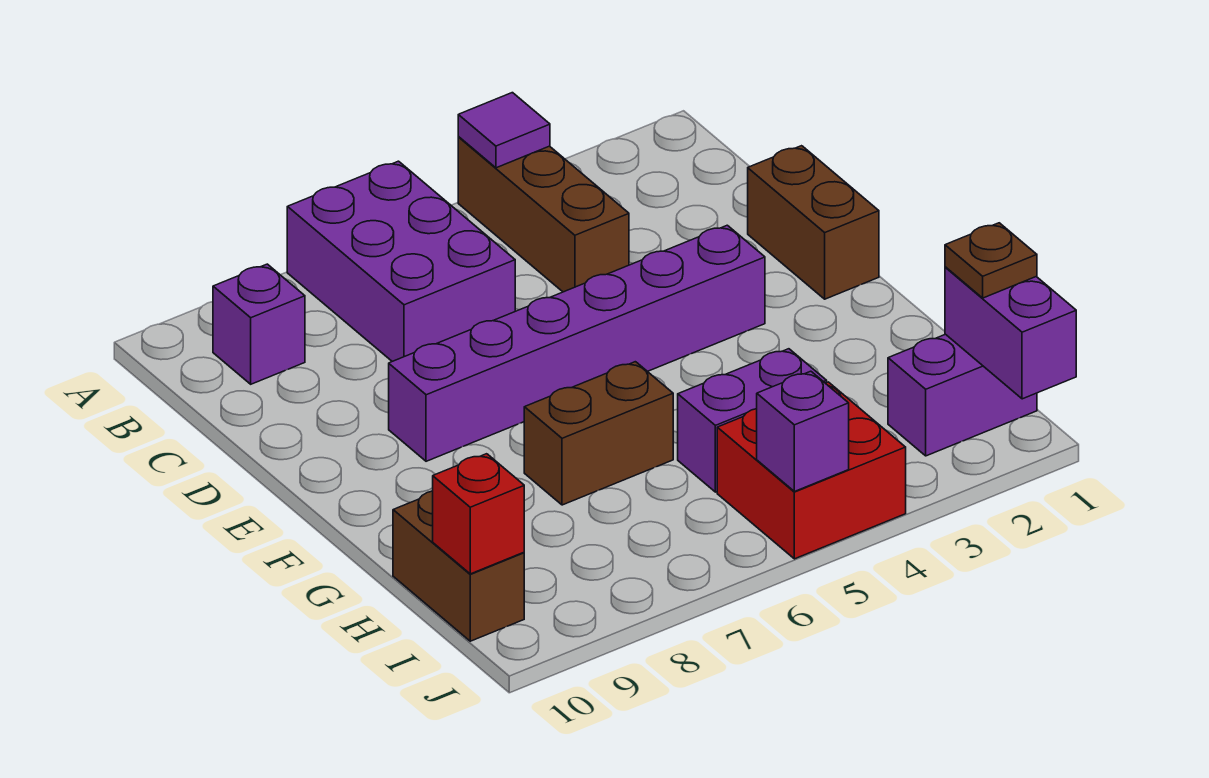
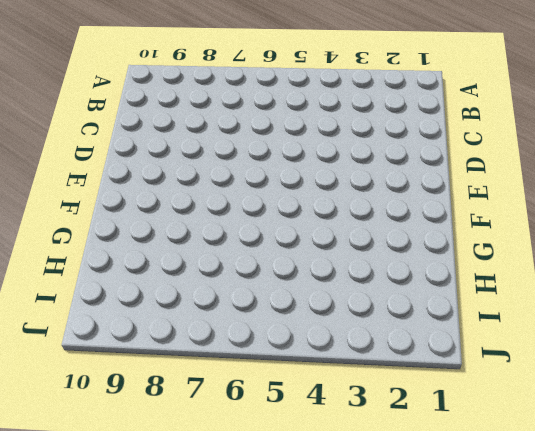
none -> brown 1x3 brick [458,137,629,292]
none -> purple 2x3 brick [287,161,515,361]
none -> purple 1x1 brick [213,264,305,384]

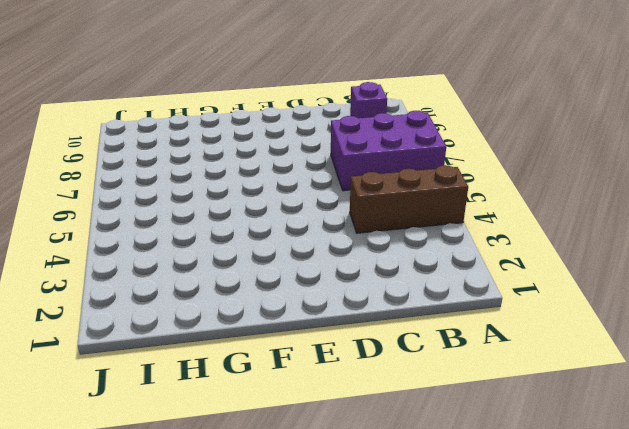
none -> brown 1x2 brick [748,146,879,299]
none -> purple 1x6 brick [389,225,765,461]
none -> brown 1x2 brick [524,362,673,505]

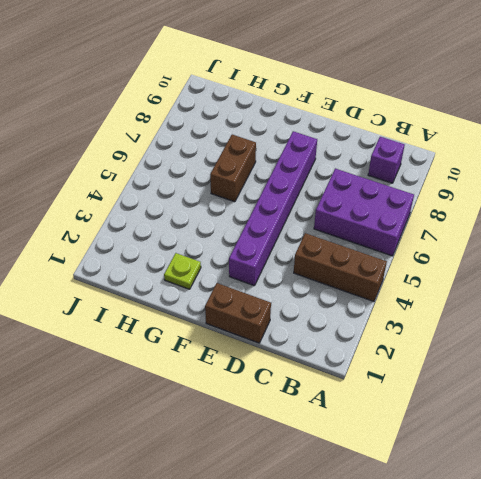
lime 1x1 plate [164,253,201,289] -> none
none -> purple 1x2 brick [678,349,827,492]
none -> brown 1x2 brick [393,491,524,641]
none -> purple 1x2 brick [888,334,1037,456]

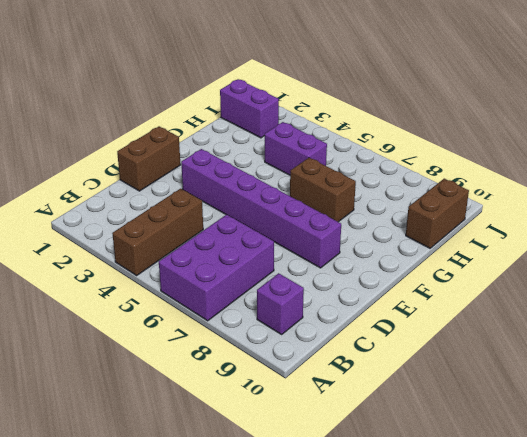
none -> red 2x2 brick [717,382,906,559]
none -> purple 1x1 tile [458,93,550,168]
none -> purple 1x2 brick [945,267,1076,399]

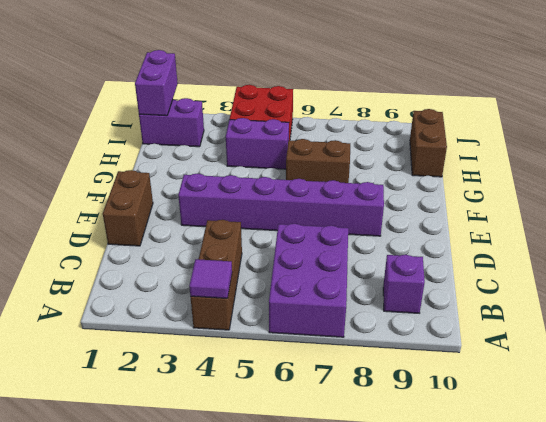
none -> red 1x1 brick [433,454,524,574]
none -> purple 1x1 brick [757,371,849,492]
none -> brown 1x1 plate [945,223,1037,298]

